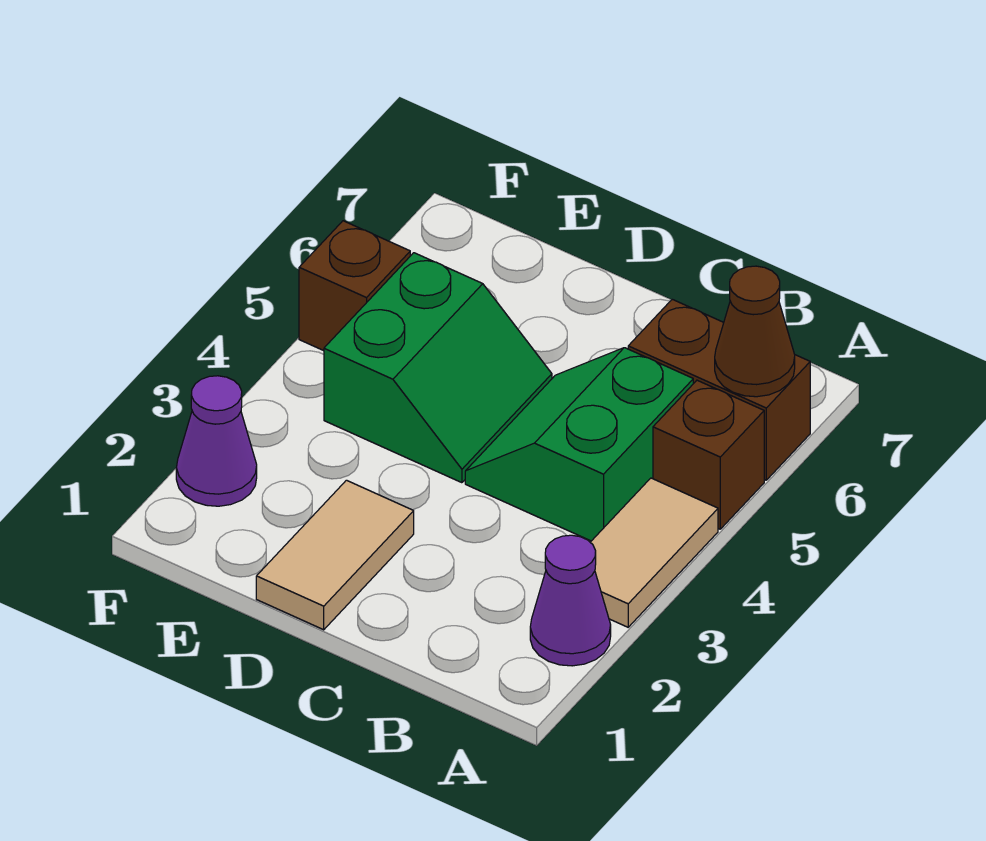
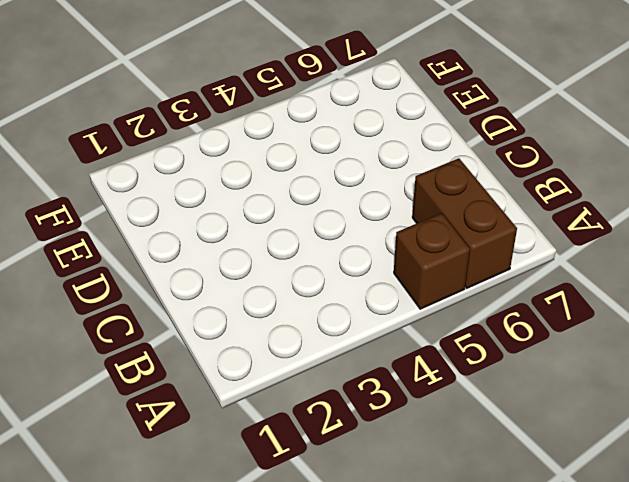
none -> purple 1x1 cone [530,535,611,666]
none -> tan 1x2 tile [590,478,718,627]

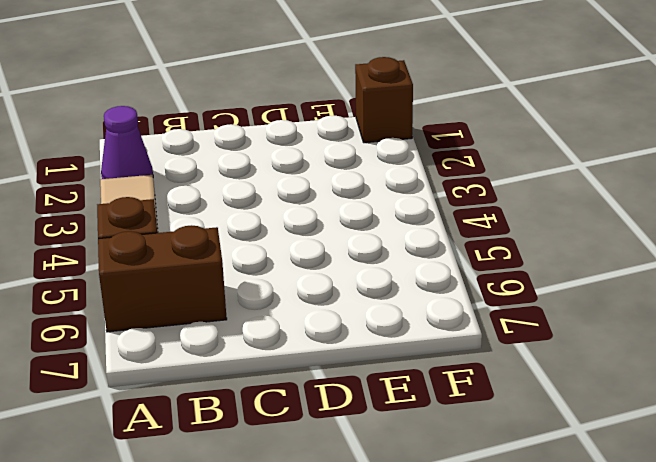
brown 1x1 brick [355,57,413,143] -> brown 1x1 brick moved to [299,221,410,351]
none -> green 2x2 slope [465,348,693,541]
none -> tan 1x2 tile [256,480,414,630]

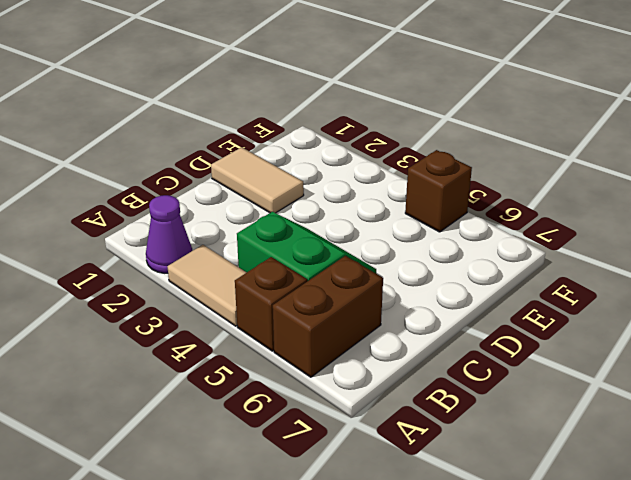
none -> green 2x2 slope [324,253,552,483]
none -> purple 1x1 cone [176,376,257,506]

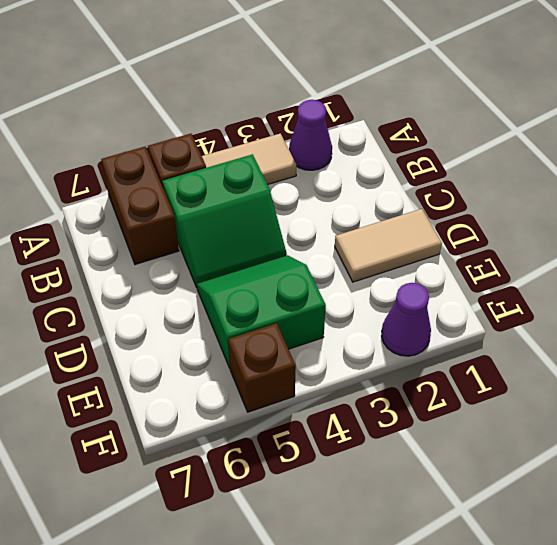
none -> brown 1x1 cone [715,266,795,397]

